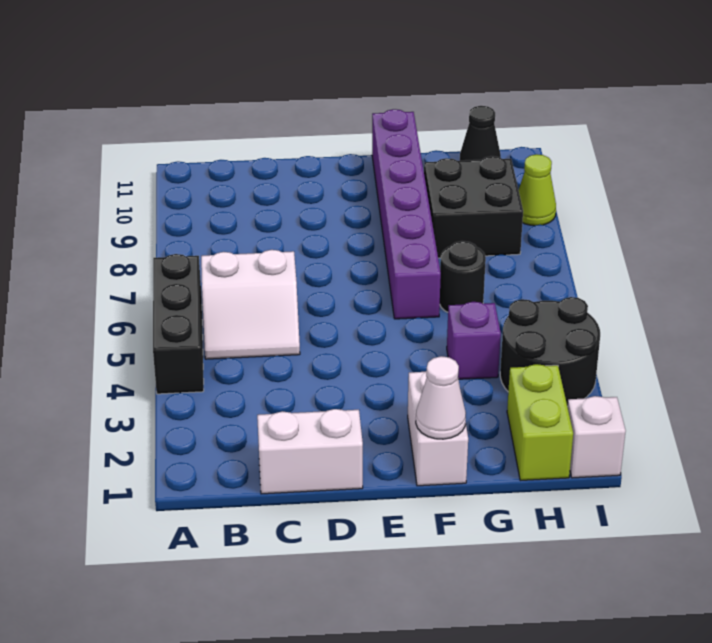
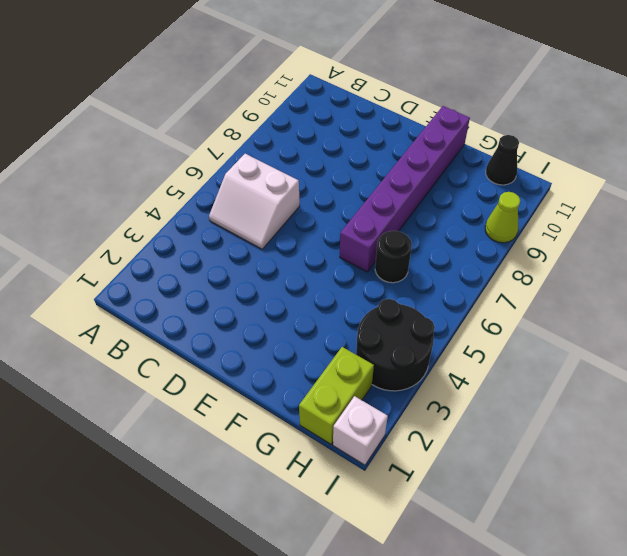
none -> black 1x3 brick [153,254,204,394]
none -> white 1x2 brick [257,409,363,494]
none -> white 1x2 brick [408,371,468,486]

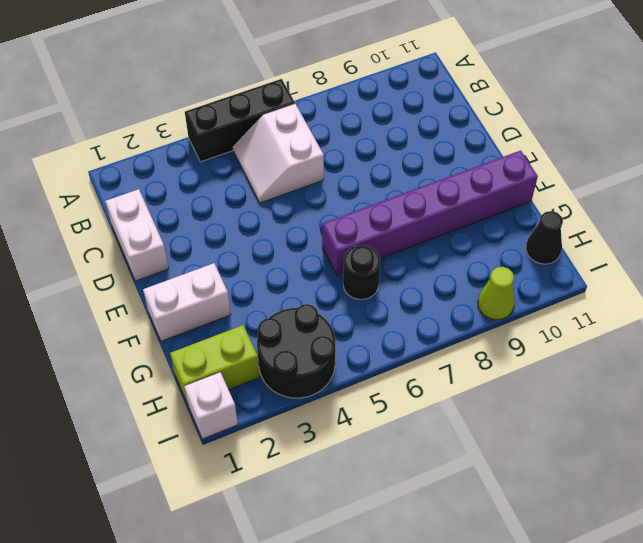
none -> purple 1x1 brick [447,302,501,379]
none -> black 2x2 brick [424,156,523,258]
none -> white 1x1 cone [416,356,466,439]

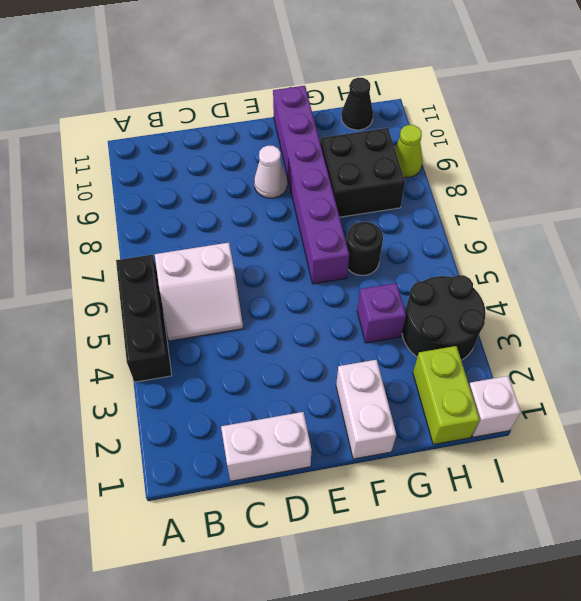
white 1x1 cone [254,146,287,198] -> white 1x1 cone moved to [416,356,466,439]

